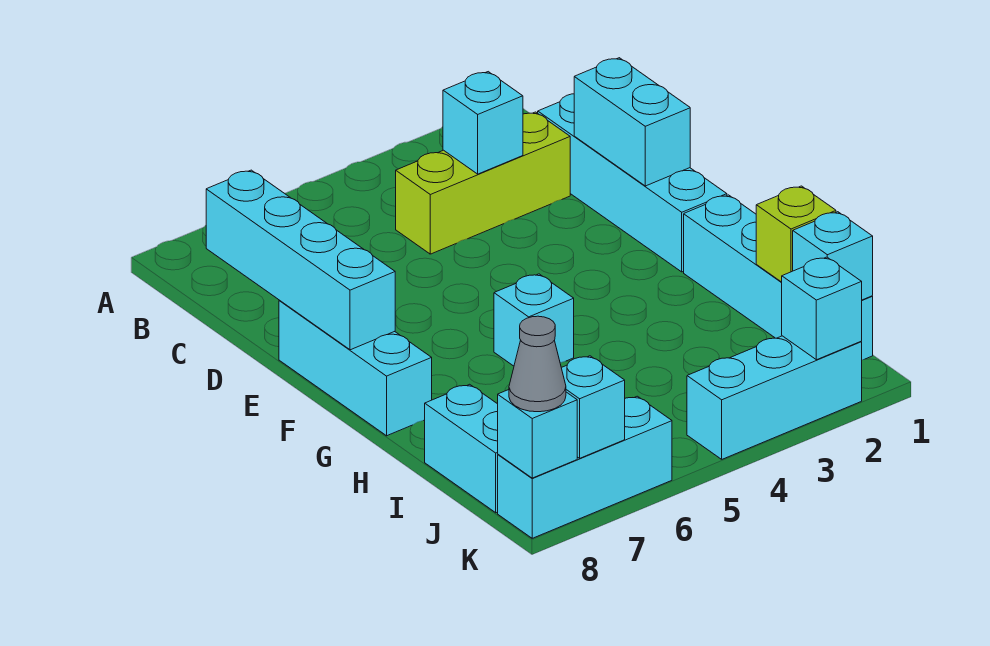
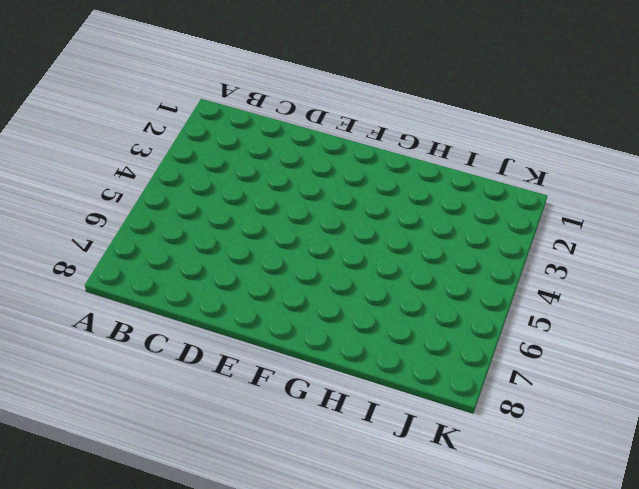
none -> cyan 1x4 brick [538,94,727,272]
none -> lime 1x3 brick [396,112,570,254]
none -> cyan 1x3 brick [279,300,432,436]

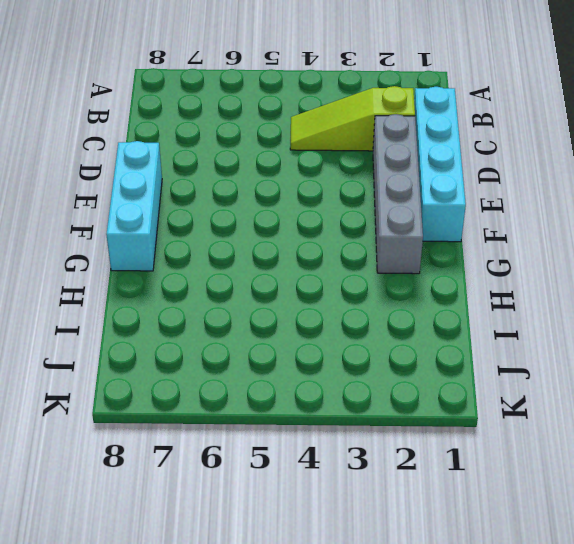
lime 1x3 slope [290,86,415,151] -> lime 1x3 brick [396,112,570,254]
grey 1x4 brick [373,114,423,274] -> none
none -> cyan 1x4 brick [684,195,873,360]
none -> cyan 1x1 brick [494,274,574,366]
none -> cyan 1x2 brick [425,384,498,513]

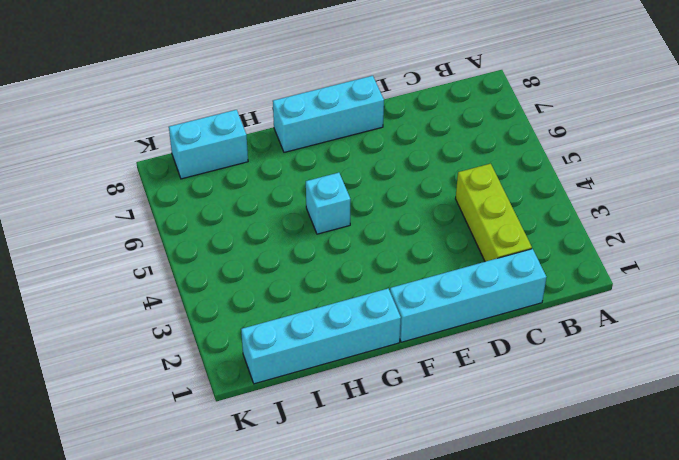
none -> cyan 1x3 brick [687,336,862,459]
none -> cyan 1x3 brick [498,396,672,538]
none -> cyan 1x1 brick [443,72,523,174]

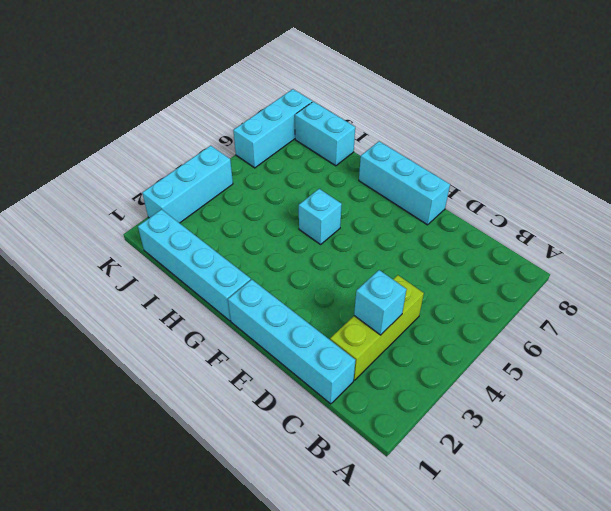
none -> cyan 1x4 brick [206,170,395,350]
none -> cyan 1x2 brick [574,58,690,186]
none -> lime 1x1 brick [756,186,836,282]

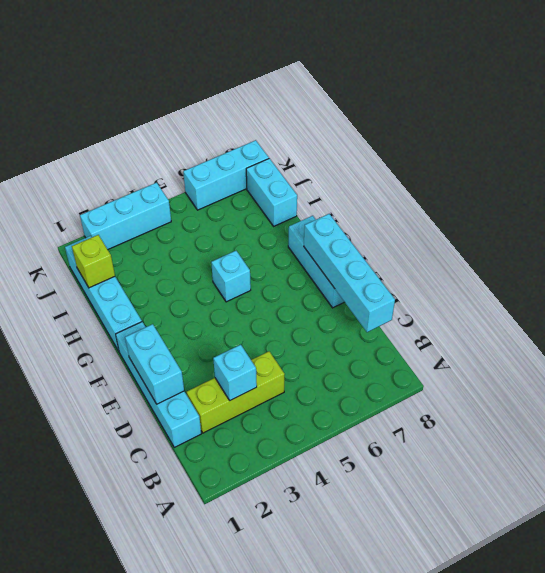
none -> cyan 1x1 brick [793,212,873,300]
none -> cyan 1x1 brick [782,257,862,360]
none -> cyan 1x1 brick [562,356,625,458]

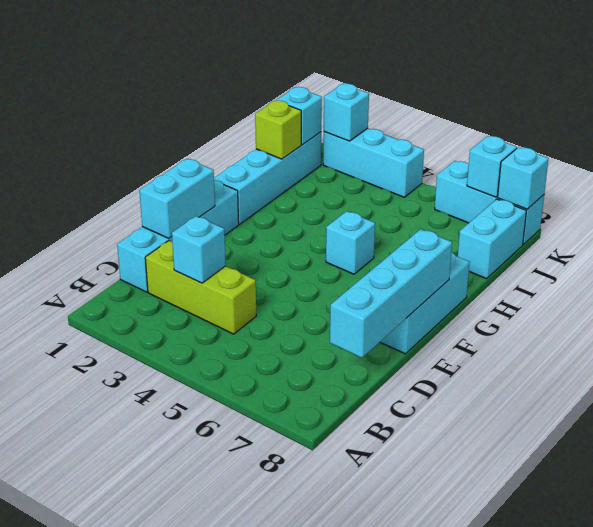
none -> grey 1x1 cone [509,316,566,412]

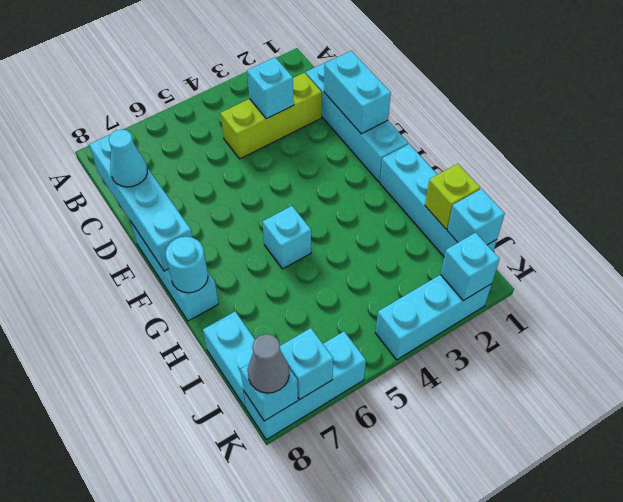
cyan 1x1 cone [109,129,147,187] -> none
cyan 1x1 round brick [166,237,208,293] -> none

